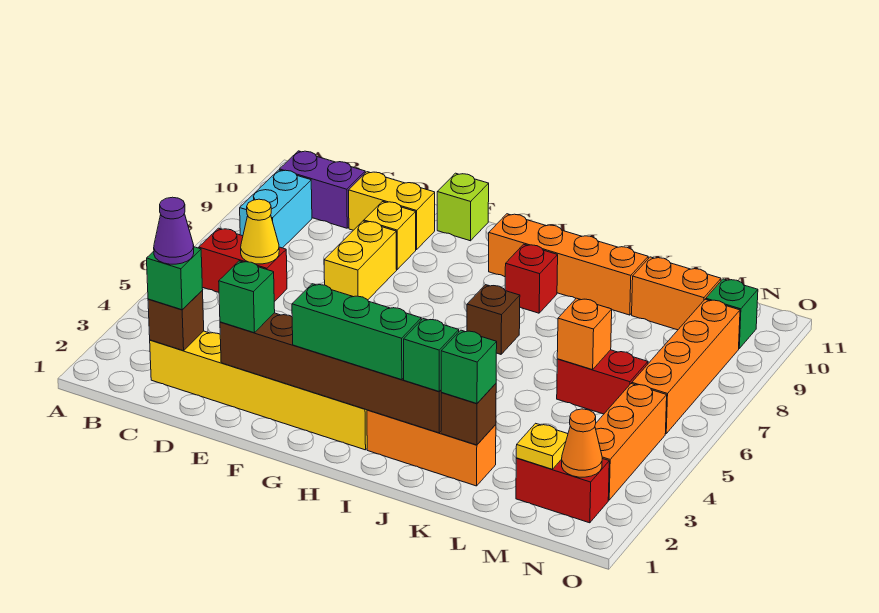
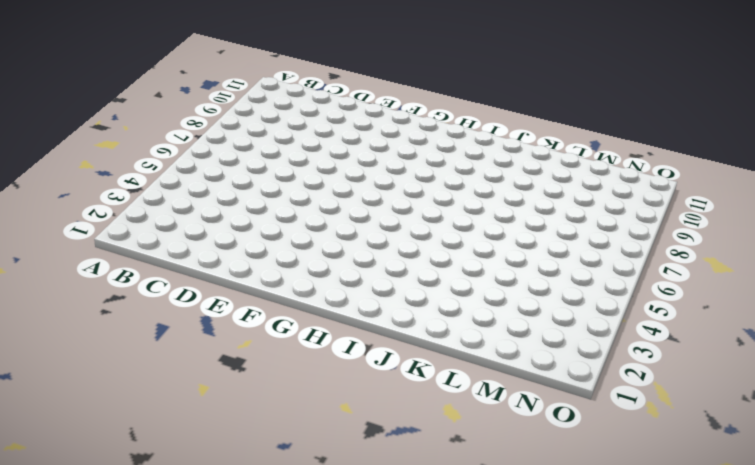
none -> red 1x2 brick [199,228,287,302]
none -> cyan 1x2 brick [240,170,312,248]
none -> purple 1x2 brick [280,151,365,228]
none -> yellow 1x6 brick [150,331,367,450]

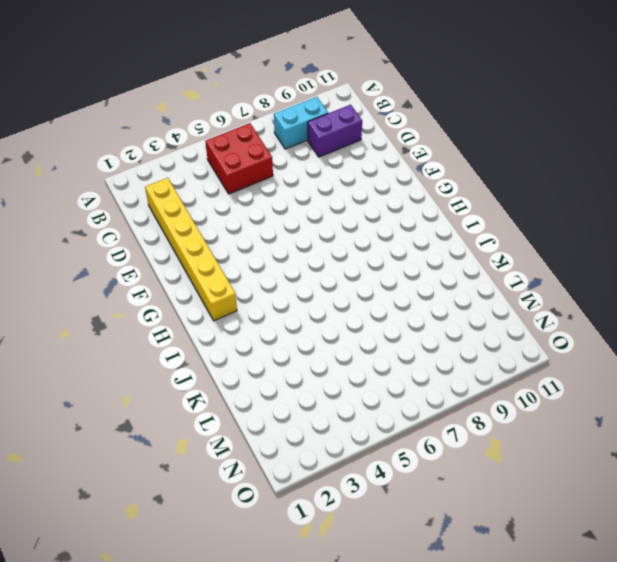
red 2x2 brick [205,123,273,194] -> red 1x2 brick [199,228,287,302]
purple 1x2 brick [308,105,362,157] -> purple 1x2 brick turned to [280,151,365,228]
none -> yellow 1x2 brick [349,172,435,250]
none -> yellow 1x2 brick [324,221,397,300]
none -> yellow 1x1 brick [364,202,416,269]
none -> lime 1x1 brick [437,173,489,241]

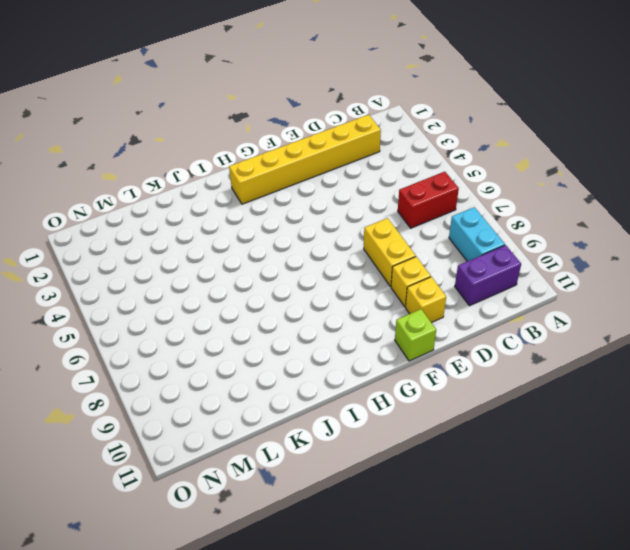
yellow 1x1 brick [405,277,446,323] -> yellow 1x2 brick [349,172,435,250]
none -> orange 1x4 brick [489,214,648,315]
none -> orange 1x3 brick [367,410,496,486]
none -> brown 1x1 brick [467,285,520,354]
none -> red 1x1 brick [505,244,558,313]

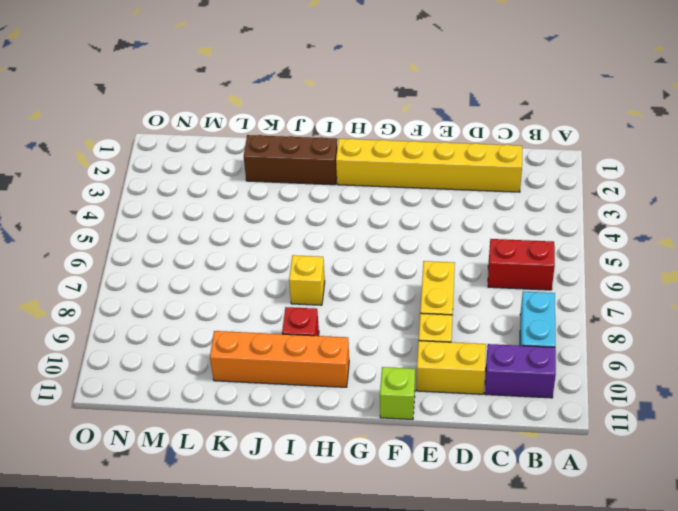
brown 1x3 brick [244,135,337,185] -> orange 1x3 brick [367,410,496,486]
yellow 1x1 brick [289,255,325,305] -> brown 1x1 brick [467,285,520,354]
none -> red 1x2 brick [557,350,648,414]
none -> orange 1x2 brick [632,257,721,330]
none -> red 1x2 brick [516,458,609,523]
none -> orange 1x3 brick [595,384,667,500]

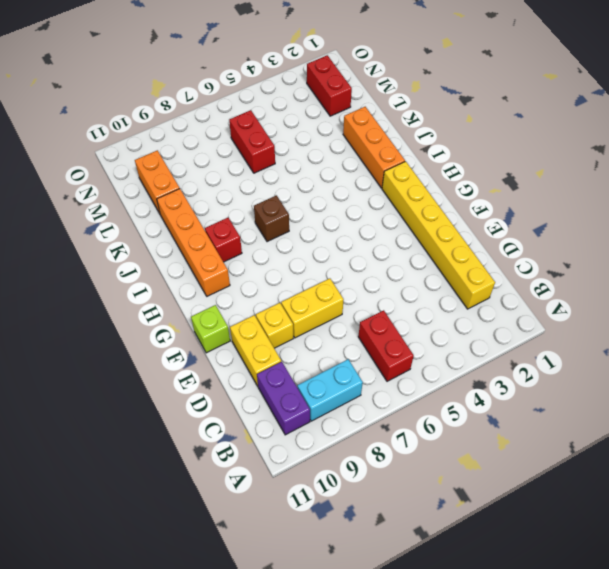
none -> orange 1x3 brick [595,384,667,500]
none -> orange 1x4 brick [632,299,740,434]
none -> green 1x1 brick [706,279,758,348]
none -> brown 1x1 brick [148,291,204,351]

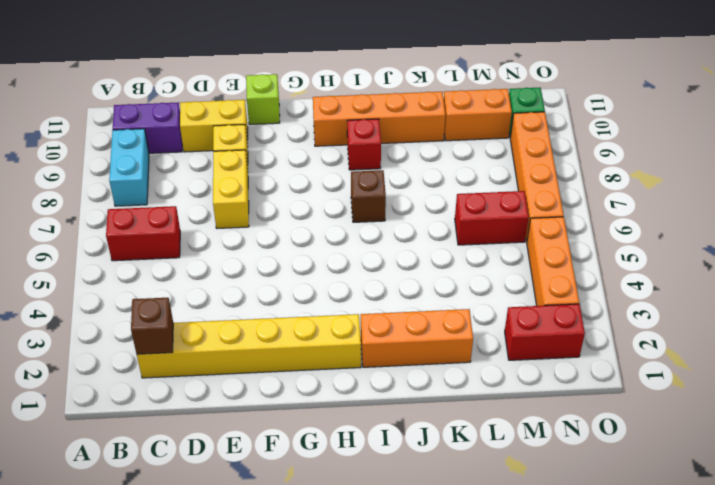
none -> yellow 1x1 cone [241,199,279,264]
none -> brown 1x6 brick [220,313,441,433]
none -> brown 1x1 brick [441,384,496,445]
none -> orange 1x1 brick [557,298,612,370]

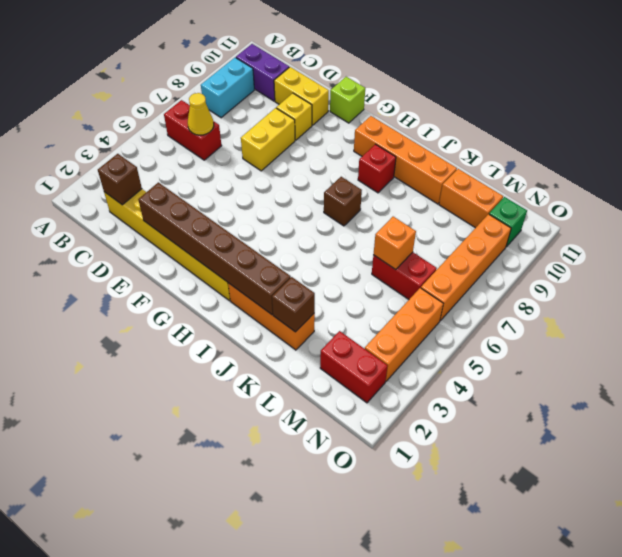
none -> yellow 1x1 plate [516,423,568,469]
none -> orange 1x1 cone [562,409,602,477]
none -> green 1x1 brick [147,247,203,310]
none -> green 1x1 brick [219,261,275,333]

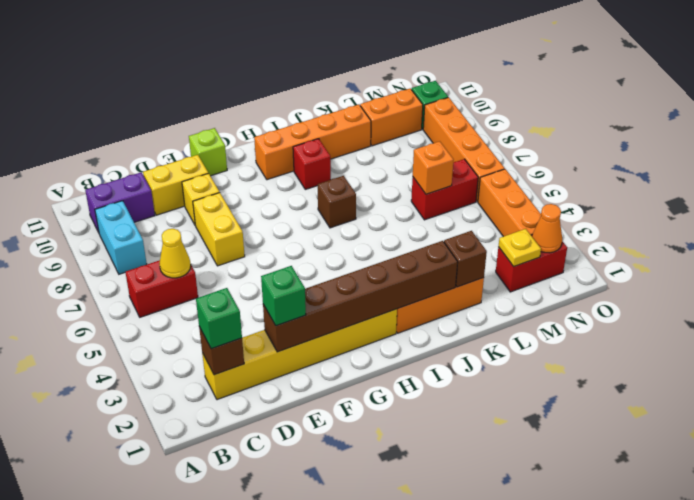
none -> green 1x3 brick [292,284,421,380]
none -> green 1x1 brick [404,319,459,392]
none -> green 1x1 brick [441,330,497,404]
none -> purple 1x1 cone [154,197,194,264]

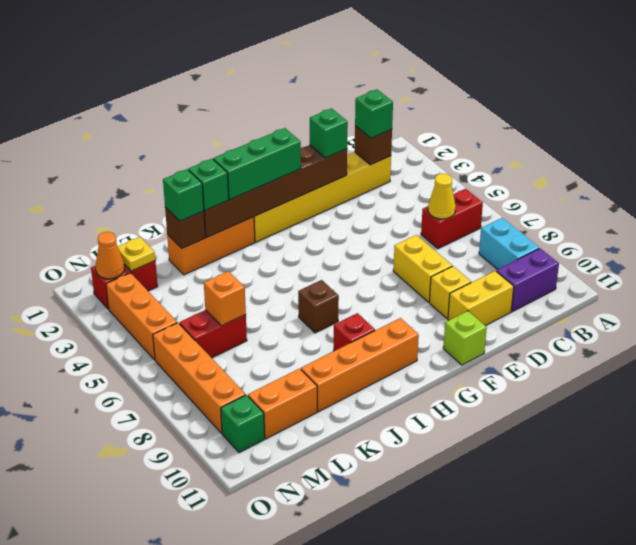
none -> purple 1x1 cone [154,197,194,264]

